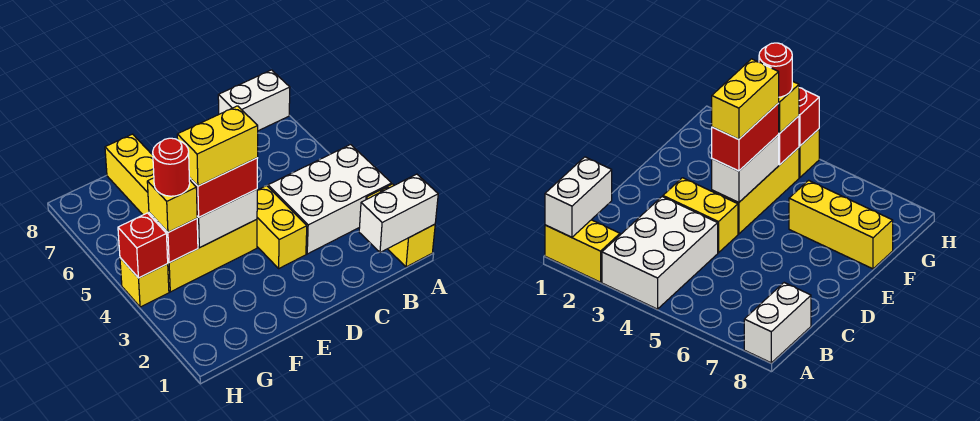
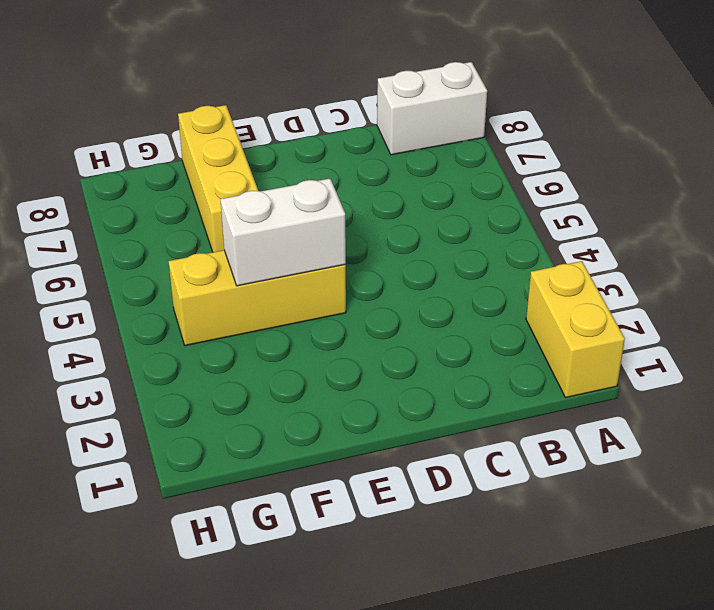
none -> white 2x3 brick [268,145,392,254]
none -> yellow 1x2 brick [257,186,307,268]
none -> yellow 1x1 brick [120,258,169,307]

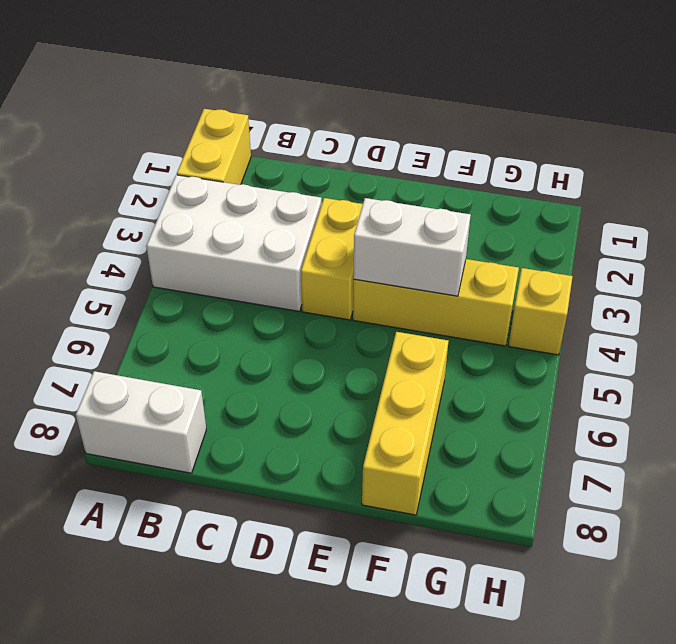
none -> white 1x2 brick [359,174,438,252]
none -> red 1x1 brick [149,213,198,263]
none -> red 1x1 brick [118,213,168,278]

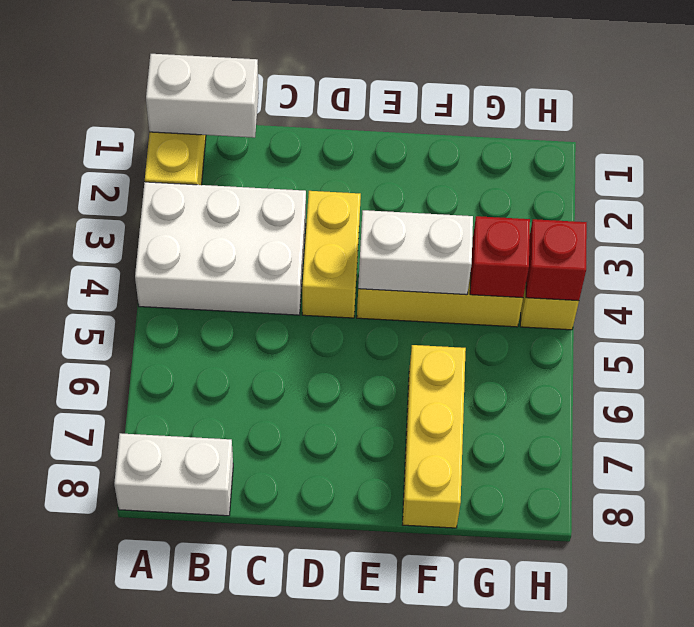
none -> red 1x2 brick [189,158,257,217]
none -> yellow 1x1 brick [147,178,197,232]
none -> yellow 1x2 brick [177,106,258,186]

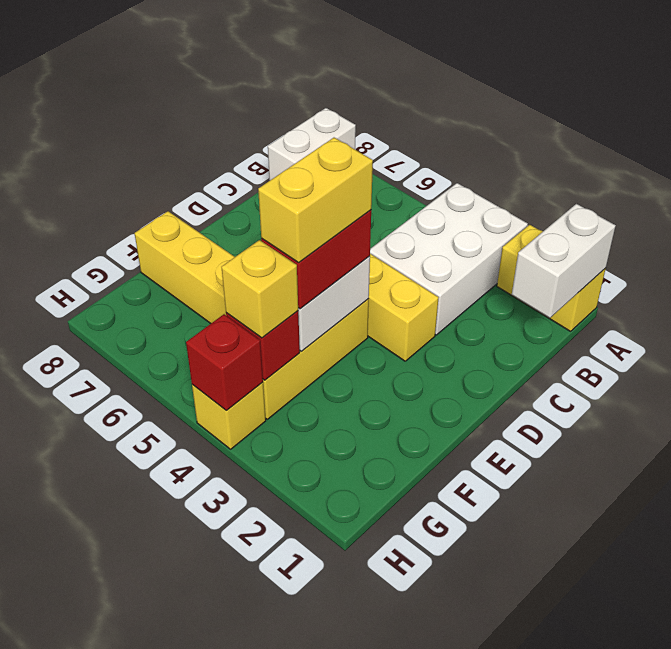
none -> red 1x1 round brick [153,138,190,196]

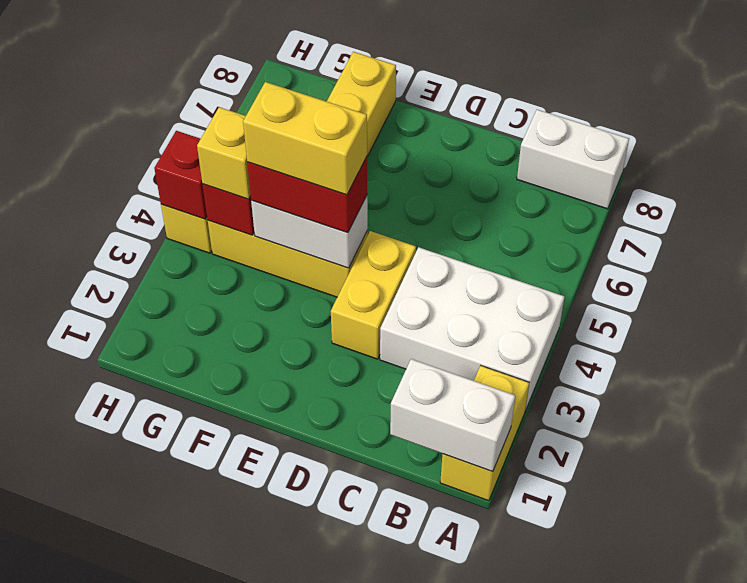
none -> red 1x1 round brick [153,138,190,196]

